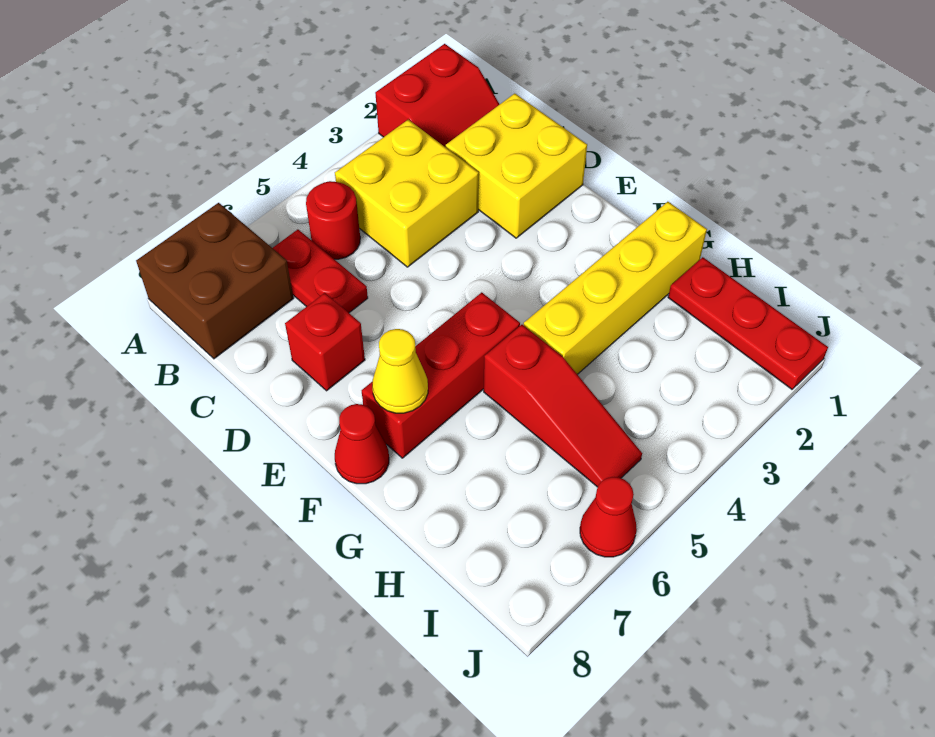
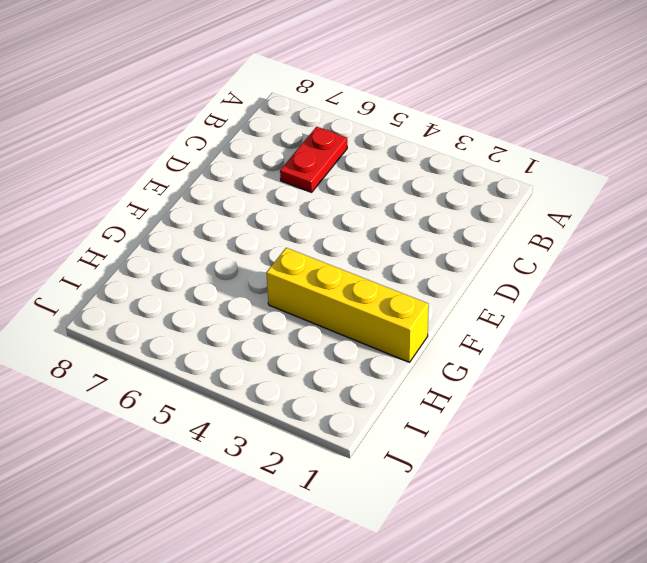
none -> red 2x2 slope [375,44,500,147]
none -> brown 2x2 brick [136,203,294,359]
none -> yellow 2x2 brick [335,120,479,267]

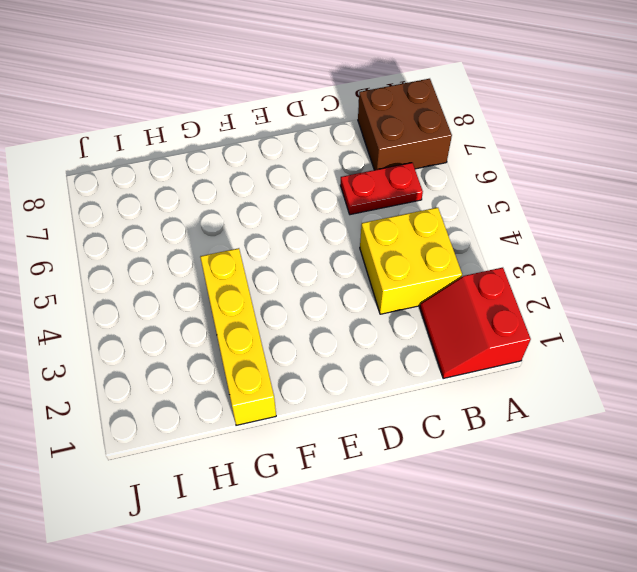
none -> red 1x1 round brick [306,181,360,259]
none -> yellow 2x2 brick [446,94,587,238]
none -> red 1x1 brick [285,293,365,391]

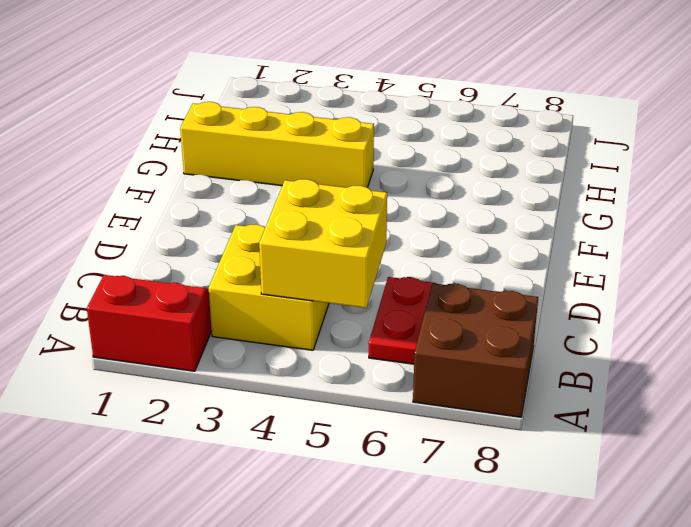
yellow 2x2 brick [259,179,387,308] -> yellow 2x2 brick moved to [446,94,587,238]
none -> red 1x1 round brick [306,181,360,259]
none -> red 1x1 brick [285,293,365,391]
none -> red 1x3 brick [362,292,520,458]

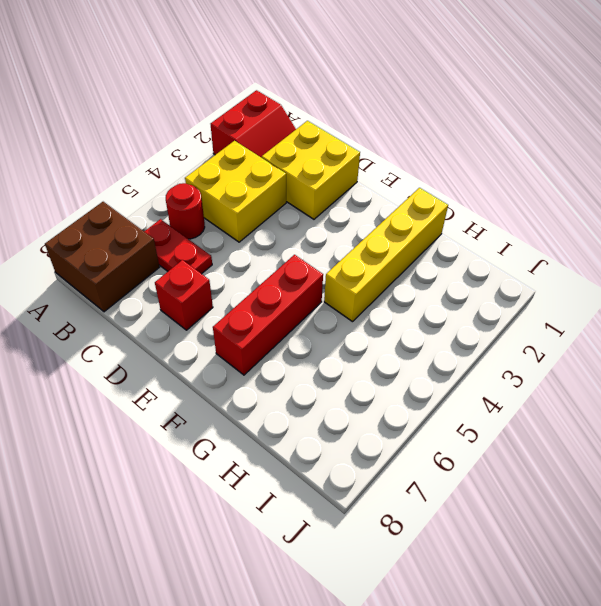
none -> red 1x1 cone [335,404,389,484]
none -> red 1x3 slope [484,325,642,487]
none -> red 1x3 plate [668,257,828,389]

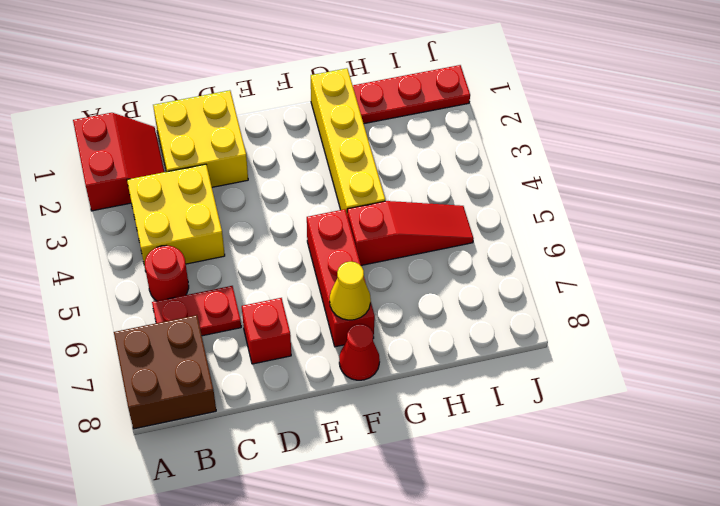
none -> red 1x1 cone [580,477,637,557]

